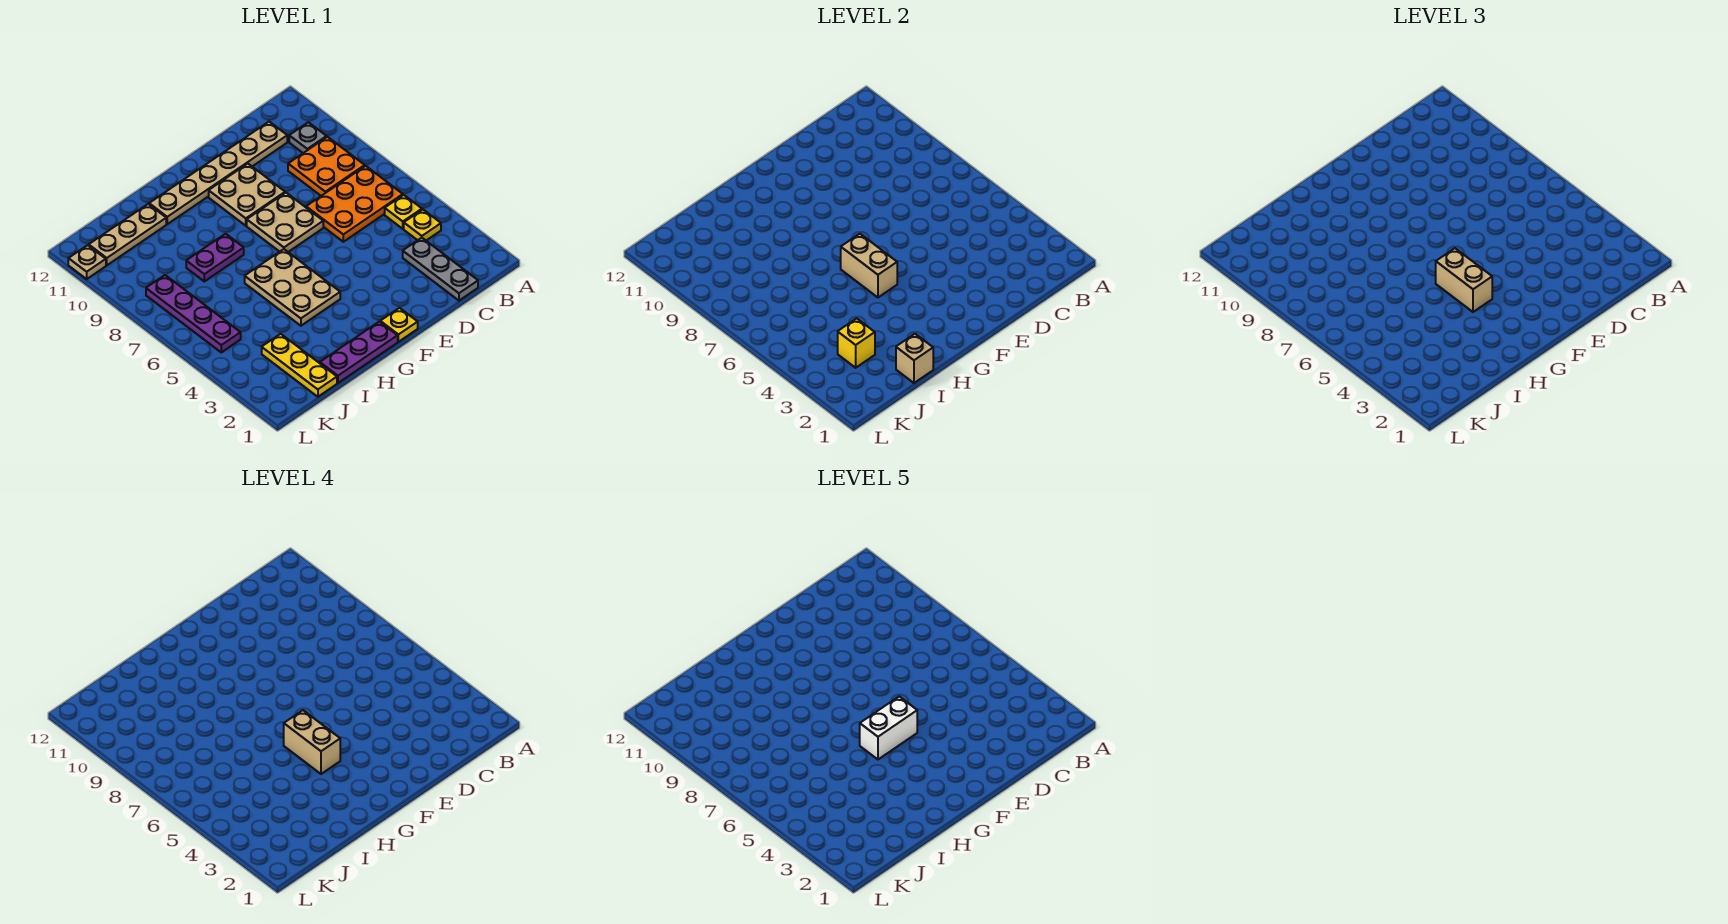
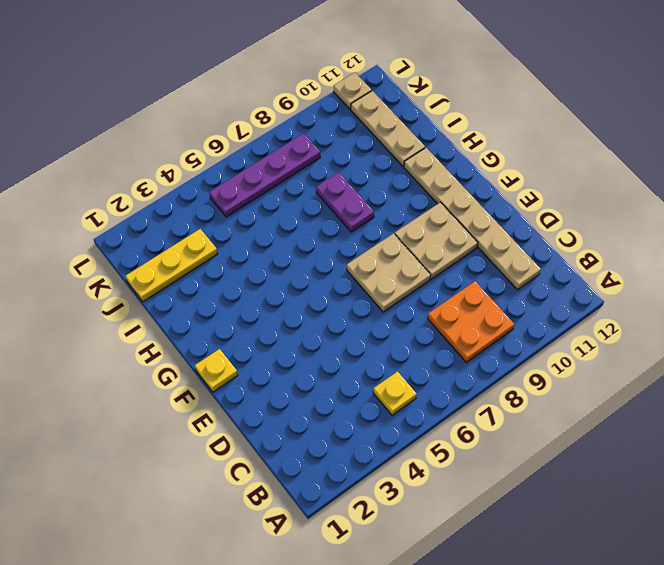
none -> yellow 1x1 plate [404,210,441,240]
none -> orange 2x3 plate [306,166,403,242]
none -> grey 1x1 plate [289,122,327,153]

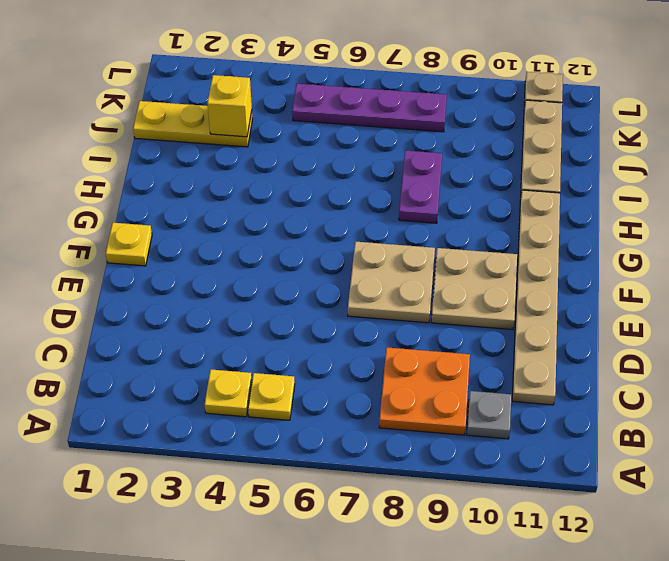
none -> orange 2x3 plate [306,166,403,242]
none -> grey 1x3 plate [403,238,478,301]
none -> purple 1x3 plate [320,322,398,383]

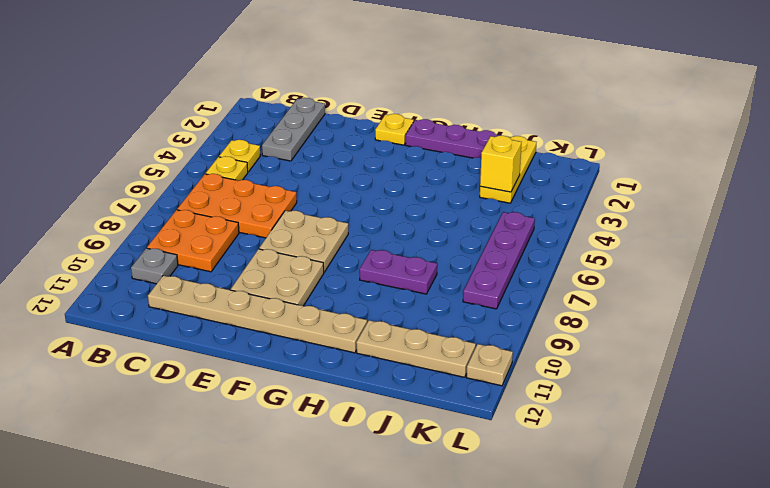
none -> tan 2x3 plate [245,249,340,326]
none -> tan 1x2 brick [841,234,897,297]
none -> tan 1x1 brick [896,334,933,383]

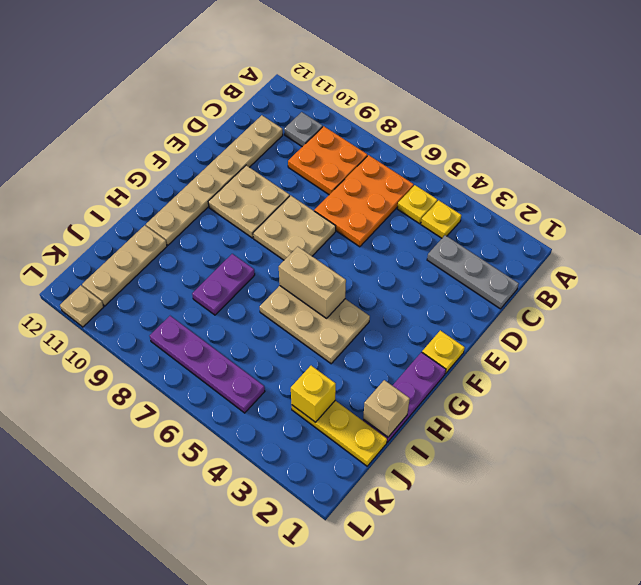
none -> tan 1x2 brick [1436,248,1492,312]
none -> tan 1x2 brick [284,710,340,774]
none -> white 1x2 brick [860,697,917,759]

